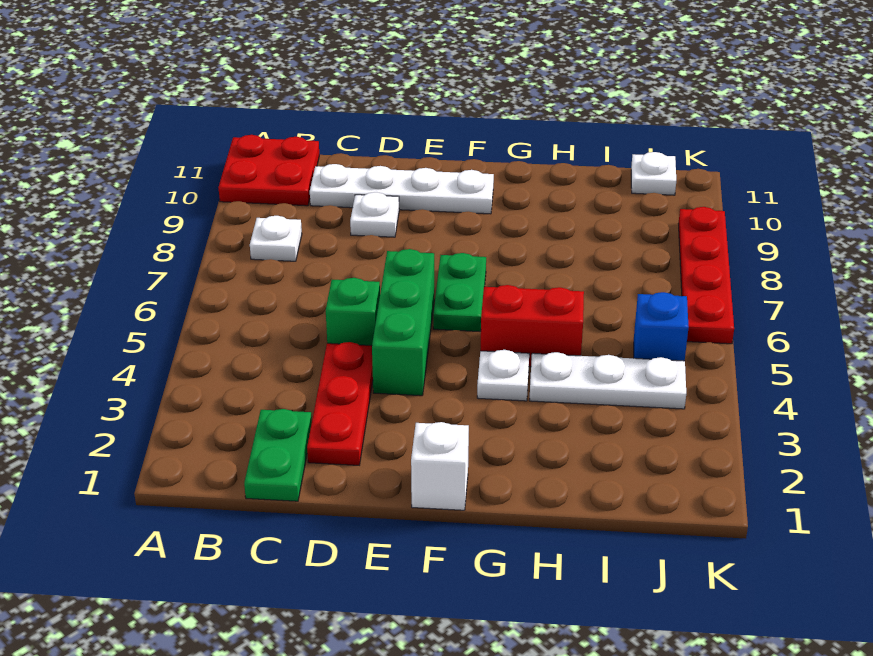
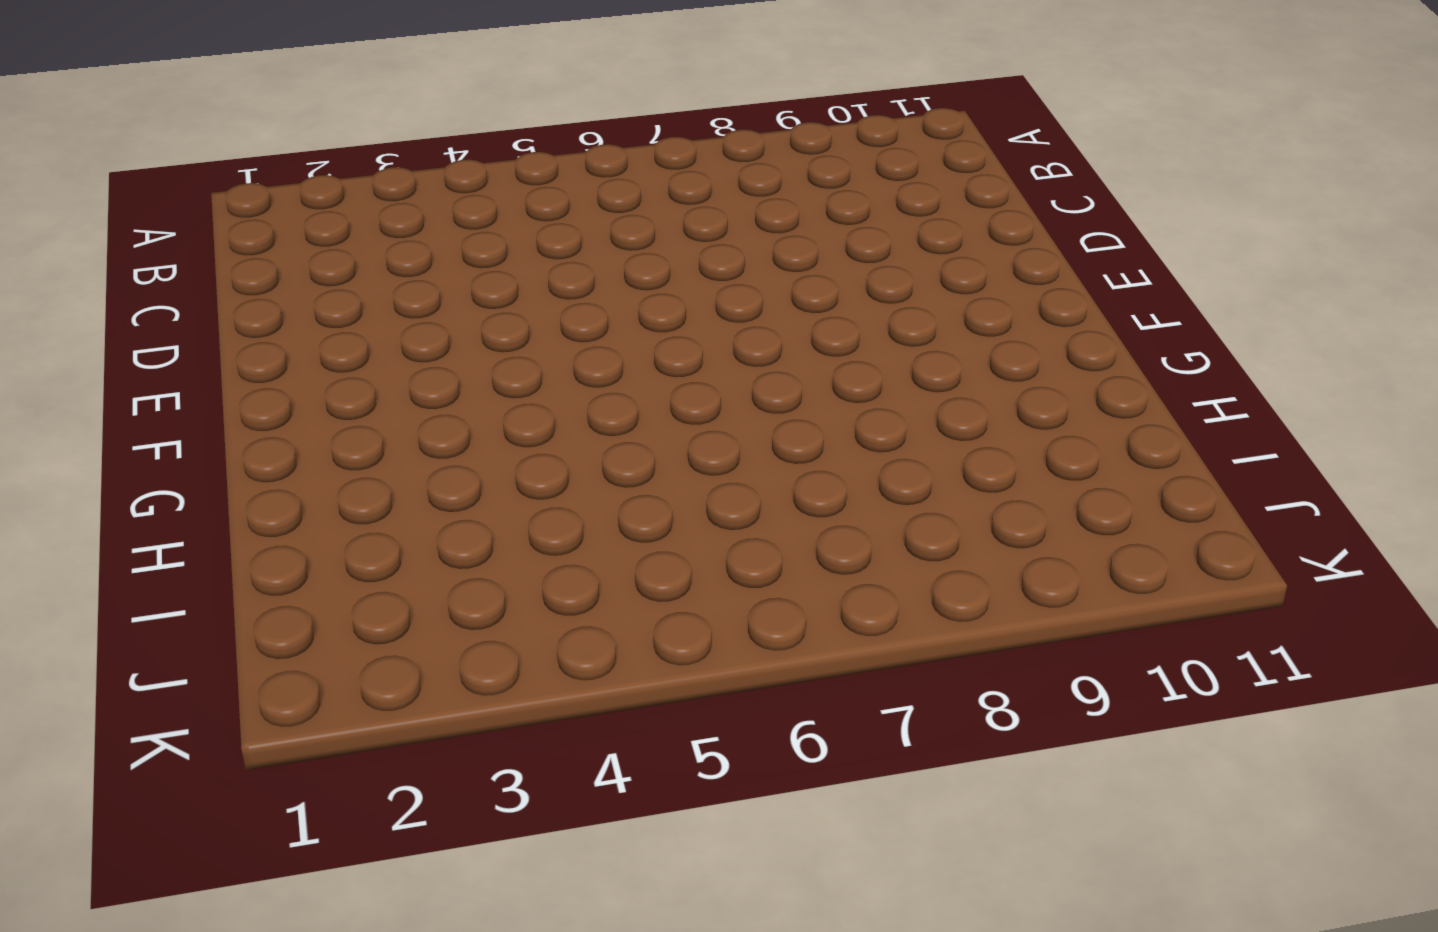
none -> red 2x2 plate [218,135,319,206]
none -> white 1x1 plate [250,216,302,261]
none -> green 1x2 plate [244,409,312,501]

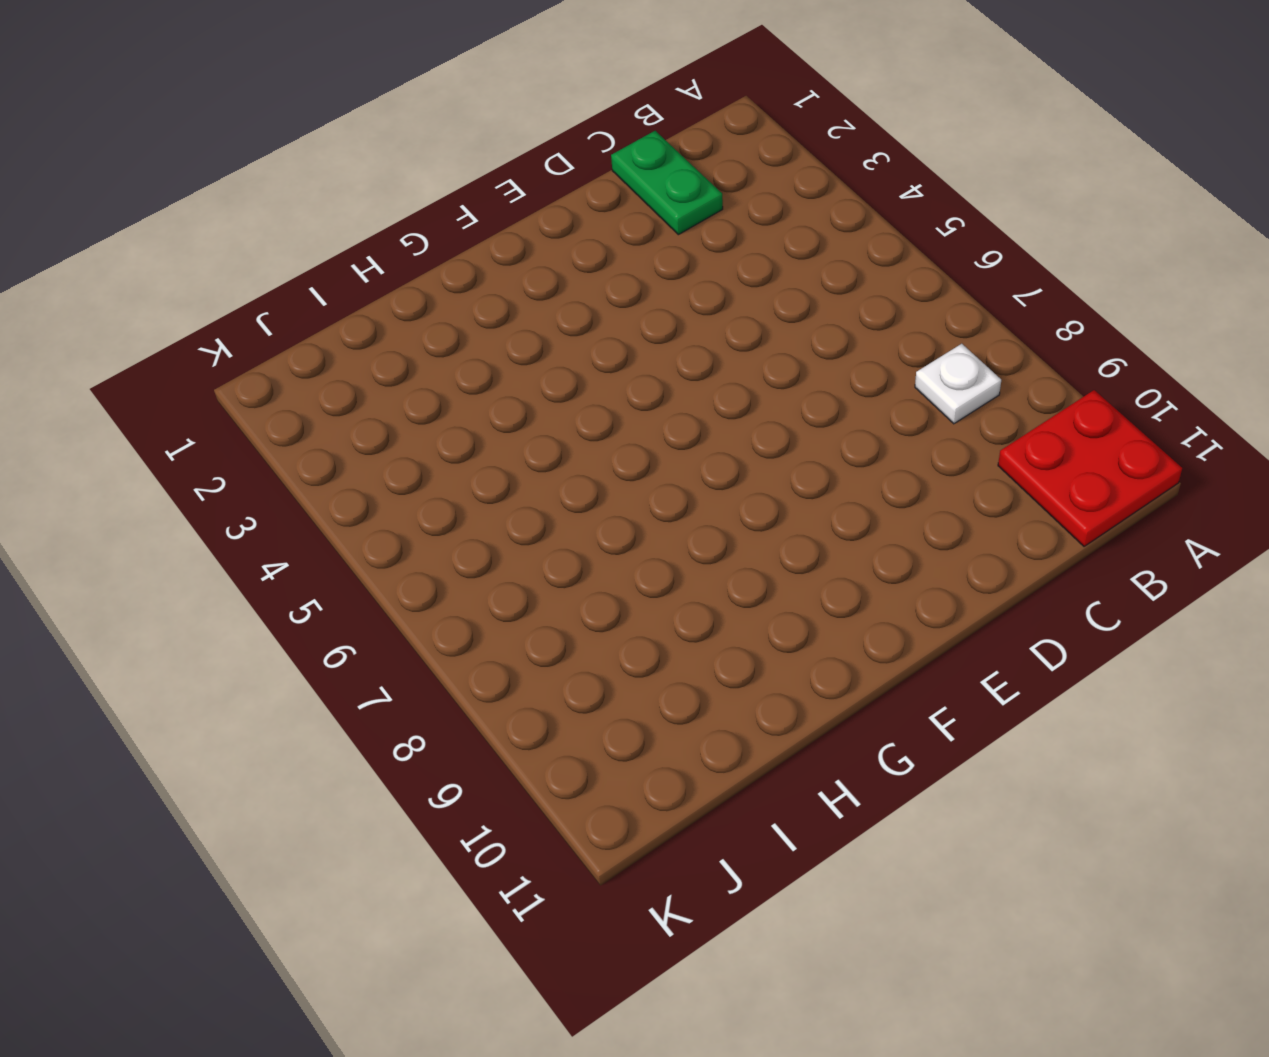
none -> white 1x4 plate [310,164,494,214]
none -> red 1x3 plate [307,342,373,465]
none -> green 1x1 brick [326,278,380,345]

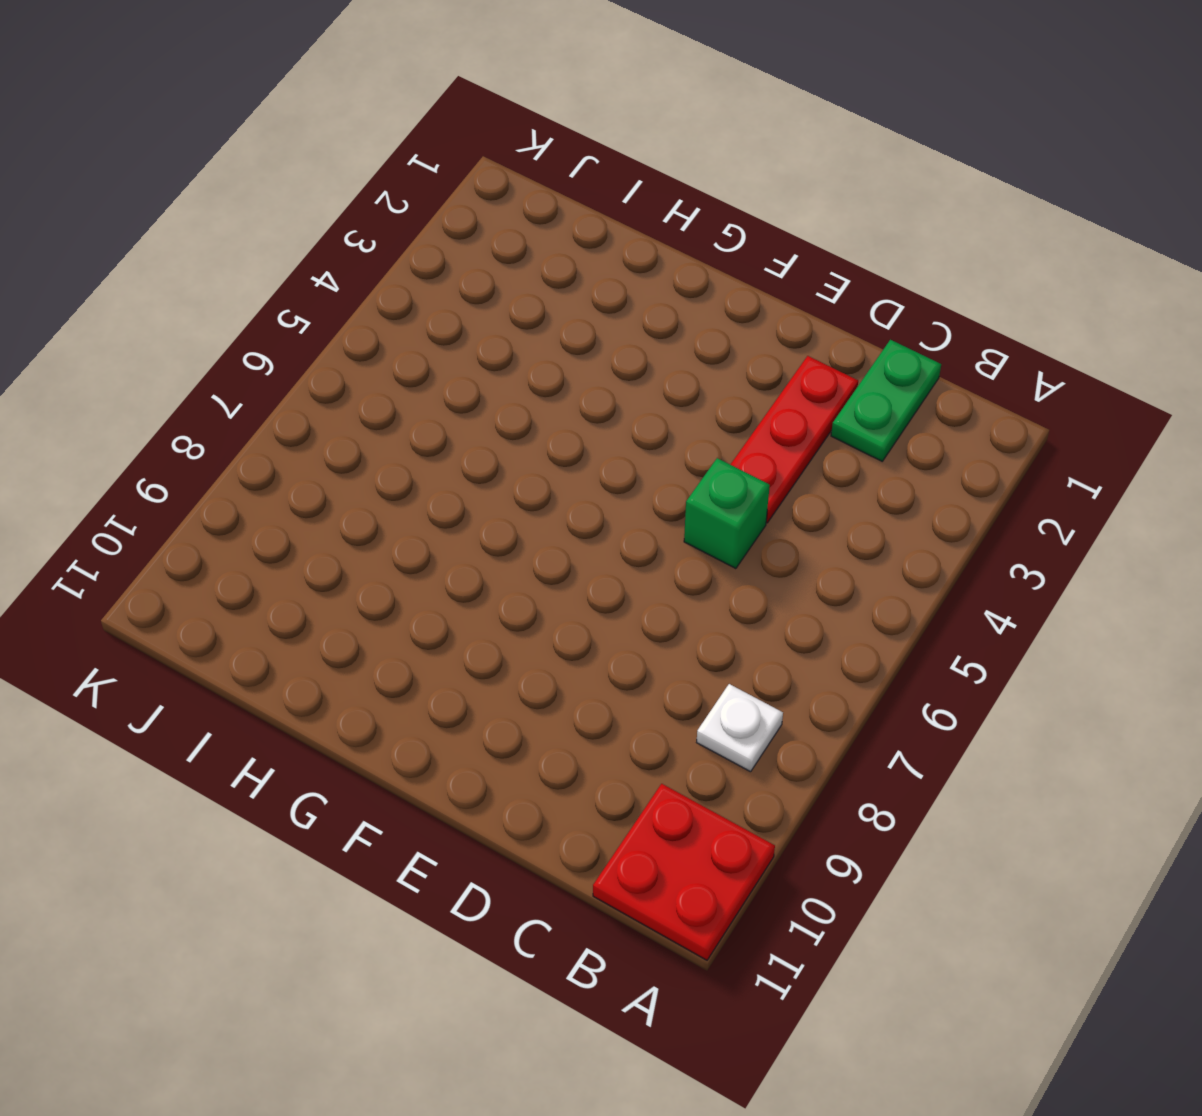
none -> white 1x4 plate [310,164,494,214]
none -> white 1x1 plate [350,192,399,237]
none -> green 1x3 brick [372,249,434,396]

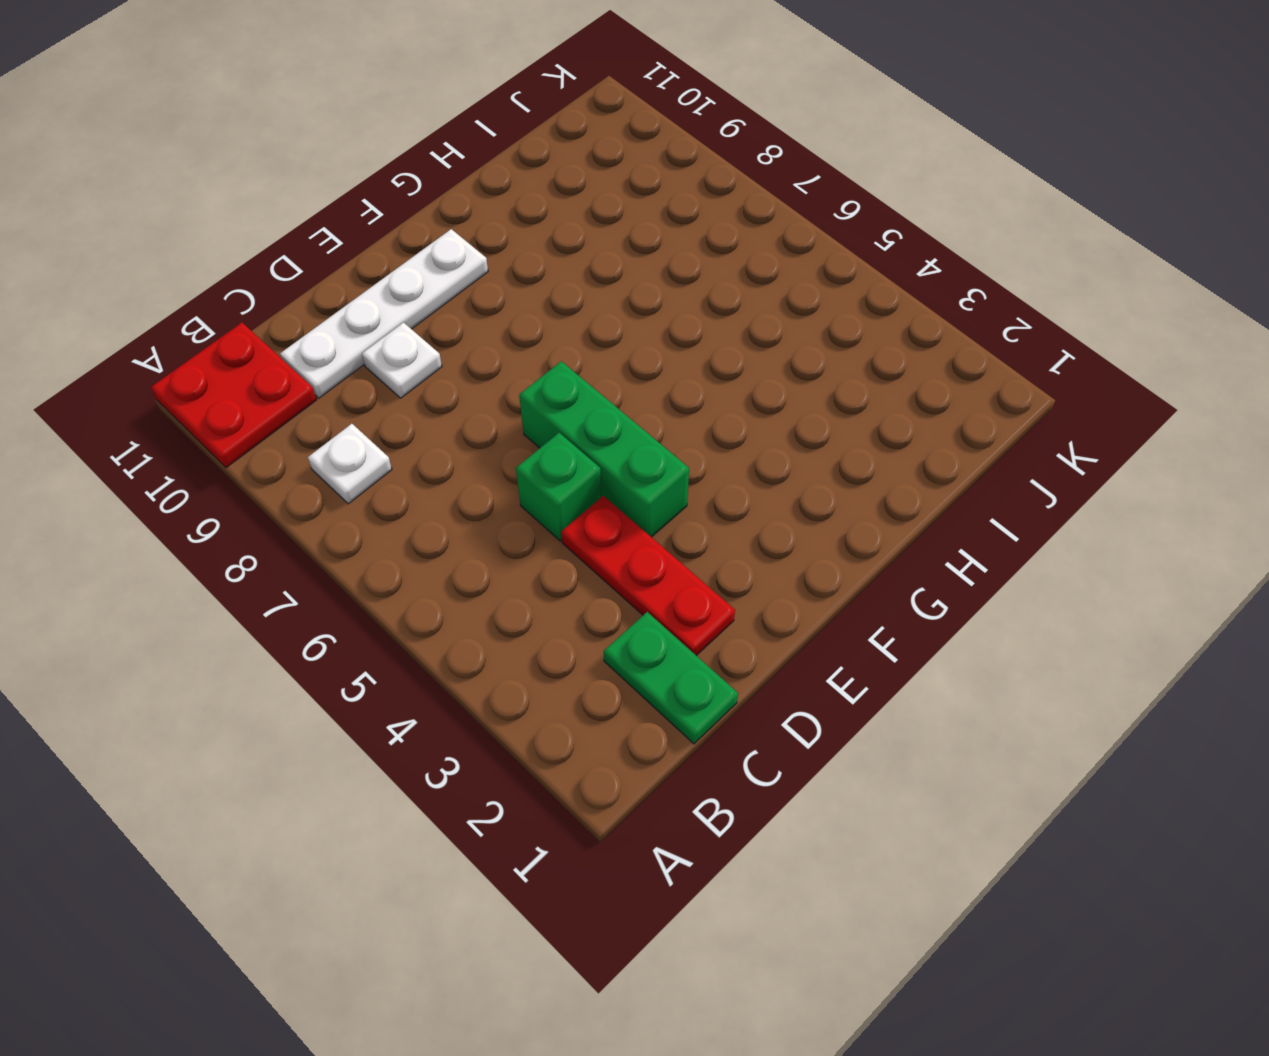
none -> white 1x1 brick [411,422,469,510]
none -> green 1x2 plate [433,253,486,332]
none -> white 1x1 plate [477,350,529,401]

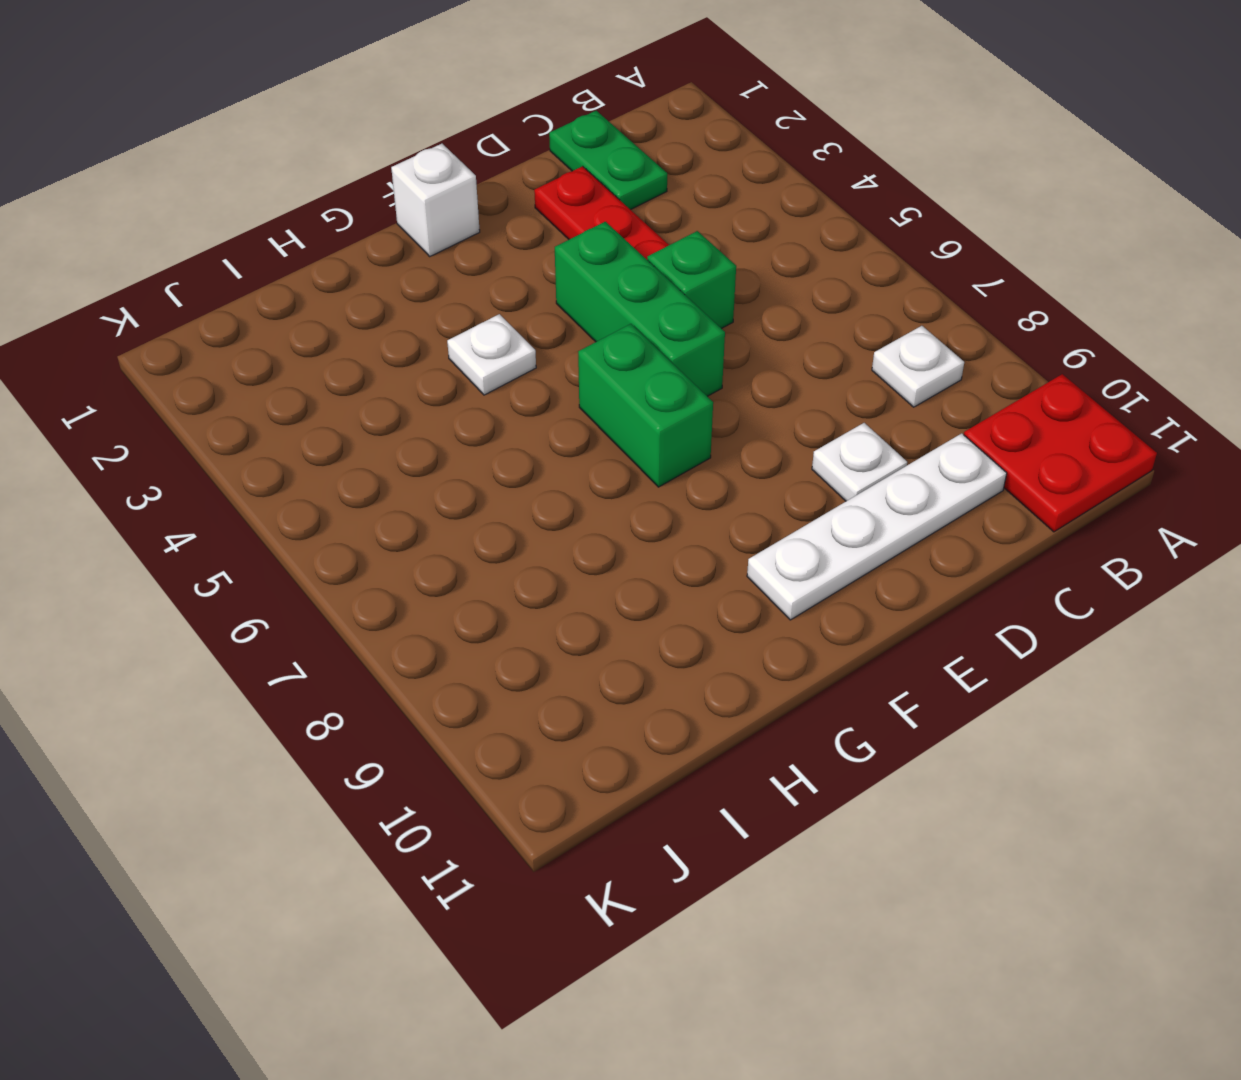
green 1x2 brick [578,324,713,487] -> green 1x2 plate [433,253,486,332]
none -> red 1x2 brick [480,285,584,367]
none -> white 1x3 plate [529,352,686,409]
none -> blue 1x1 brick [634,292,689,361]

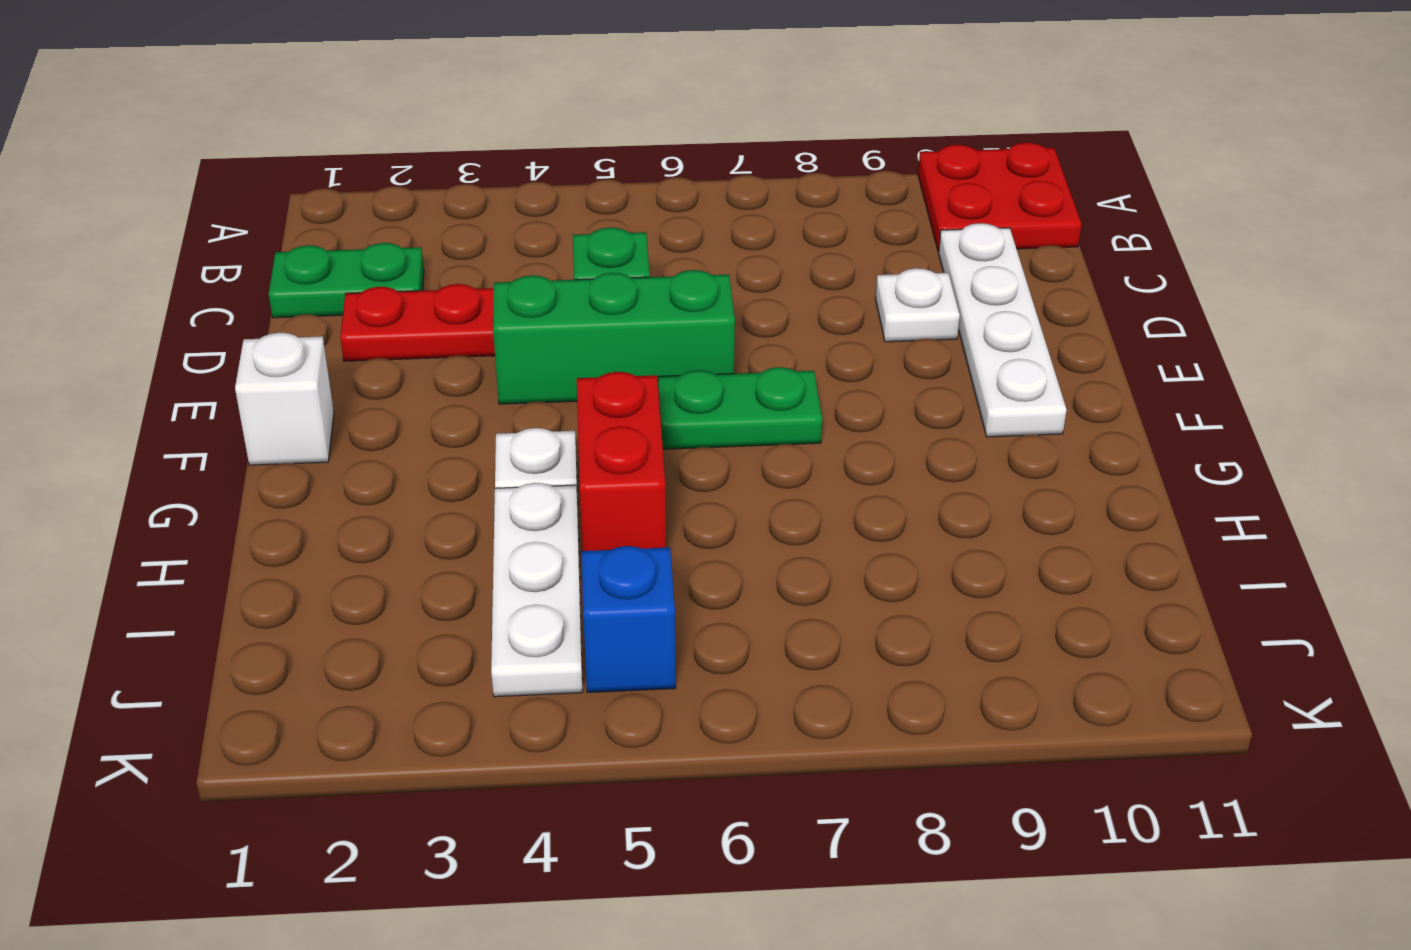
none -> white 1x1 plate [250,216,302,261]
none -> white 1x1 plate [631,152,676,195]
none -> red 1x4 plate [678,207,734,344]

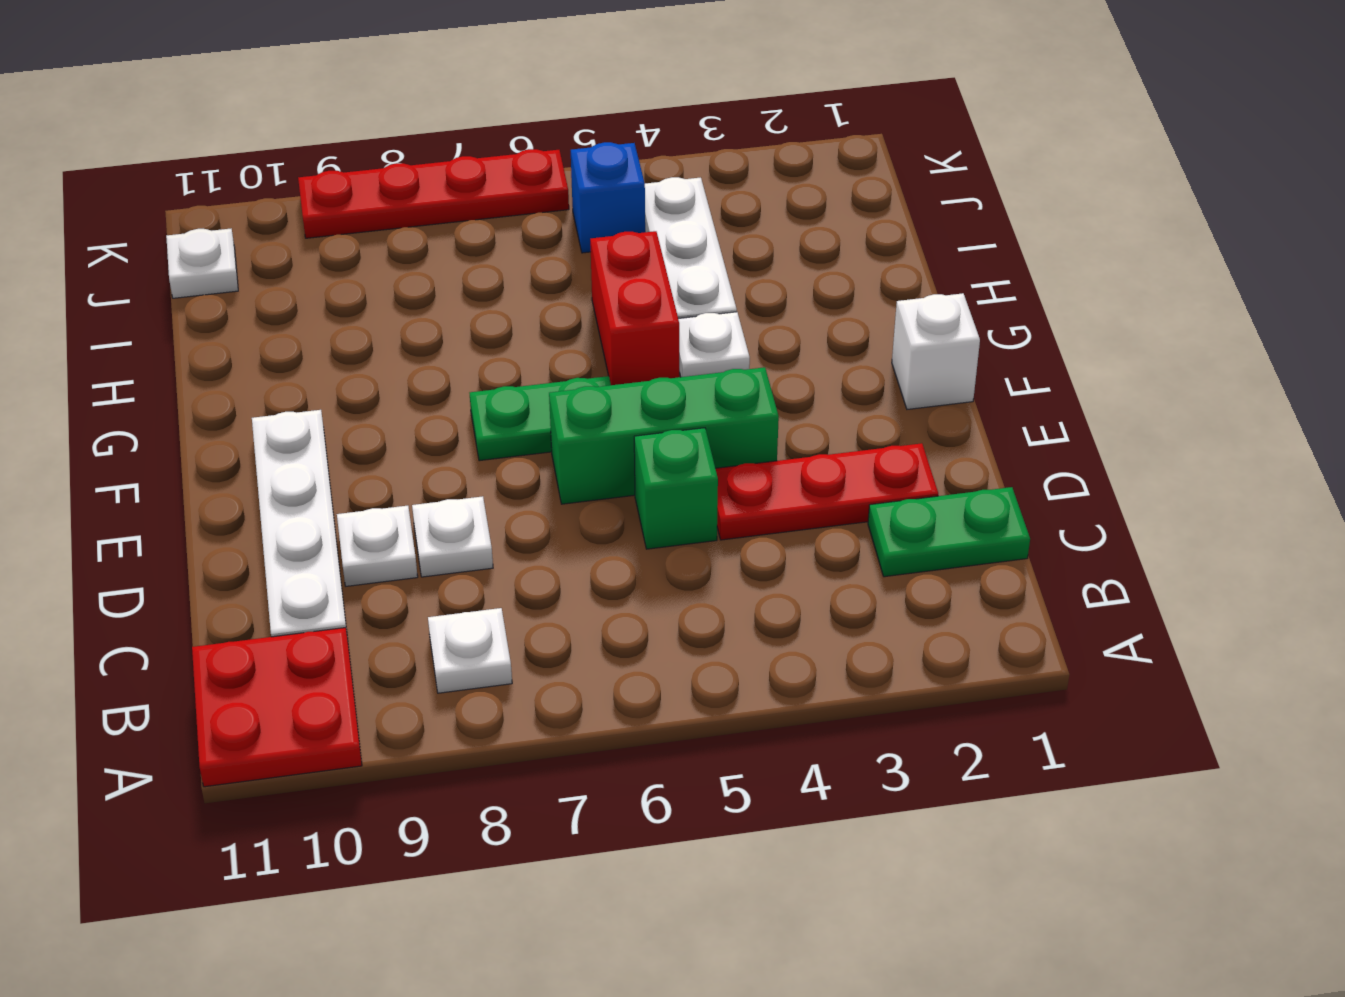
white 1x1 plate [412,496,493,577] -> none

